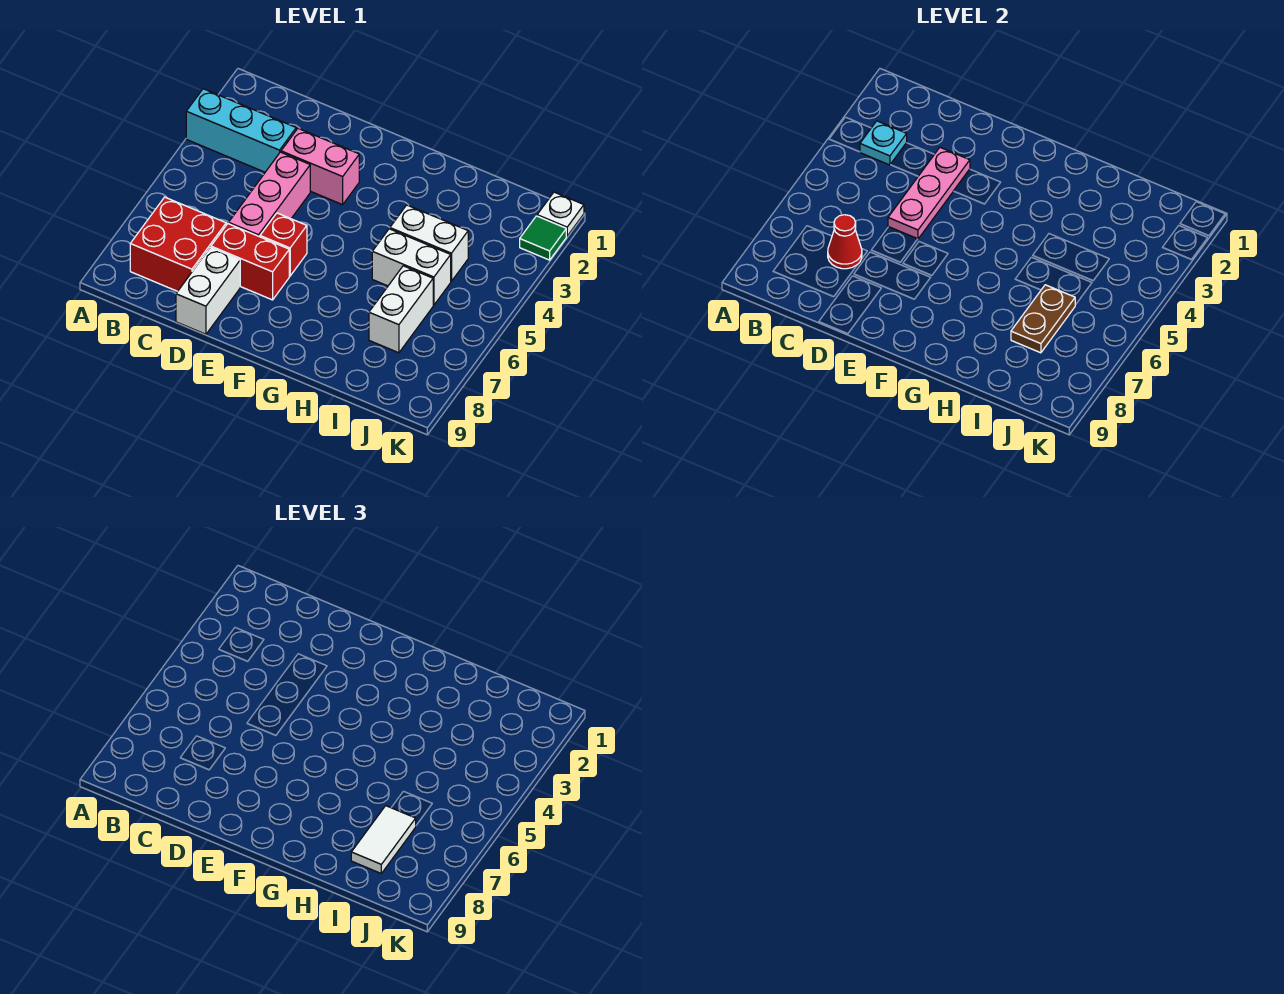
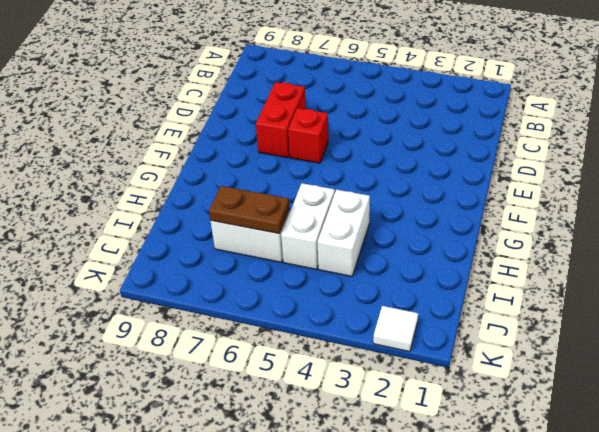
white 1x1 tile [373,306,418,352] -> green 1x1 tile [520,216,566,260]
none -> cyan 1x3 brick [186,89,296,172]
none -> red 2x2 brick [130,197,226,291]
none -> pink 1x2 brick [281,129,359,205]

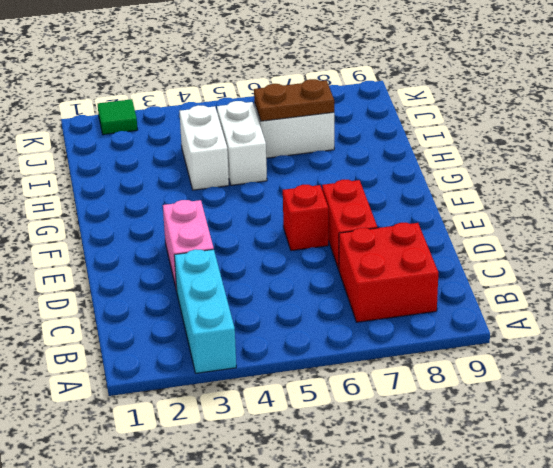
none -> pink 1x3 brick [229,152,310,237]
none -> white 1x2 brick [176,247,240,334]
none -> white 1x1 plate [537,192,584,236]

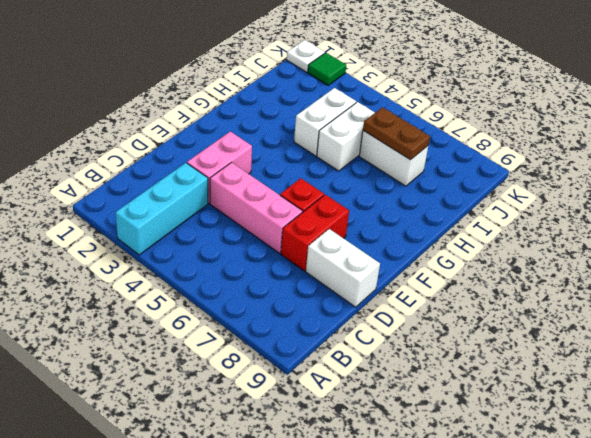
none -> red 2x2 brick [130,197,226,291]
none -> cyan 1x1 plate [860,121,907,165]
none -> red 1x1 cone [828,215,862,269]

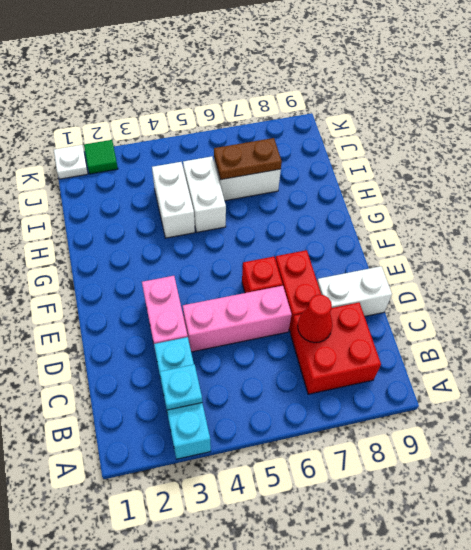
none -> pink 1x3 plate [888,147,970,239]
none -> white 1x2 tile [351,806,416,873]

